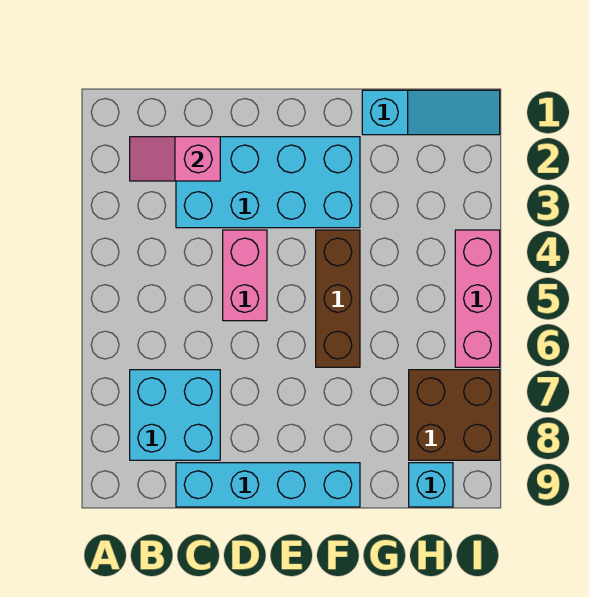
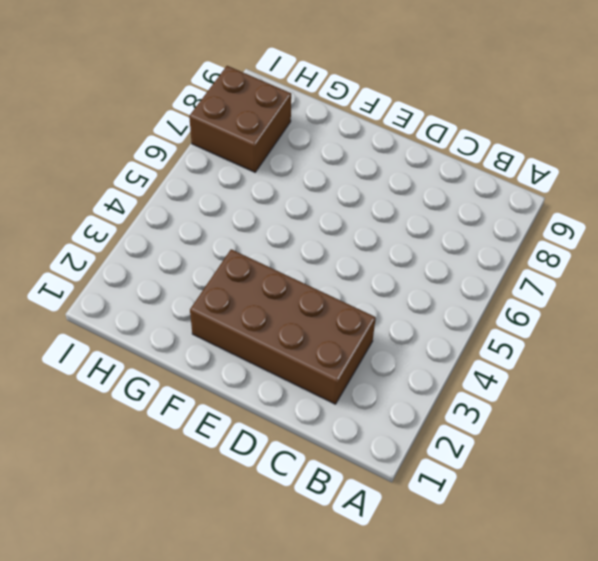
brown 2x4 brick [190,249,376,404] -> cyan 2x4 brick [176,137,360,228]
none -> cyan 2x2 brick [130,370,220,460]
none -> cyan 1x4 brick [176,463,360,507]

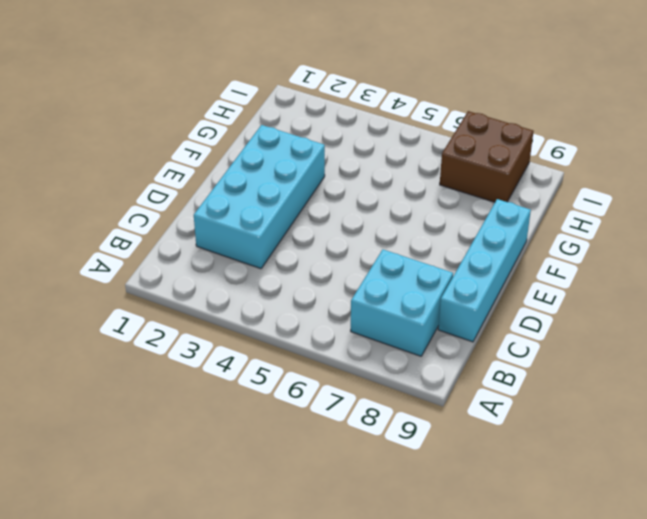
none -> pink 1x2 brick [223,230,267,321]
none -> brown 1x3 brick [316,230,360,367]

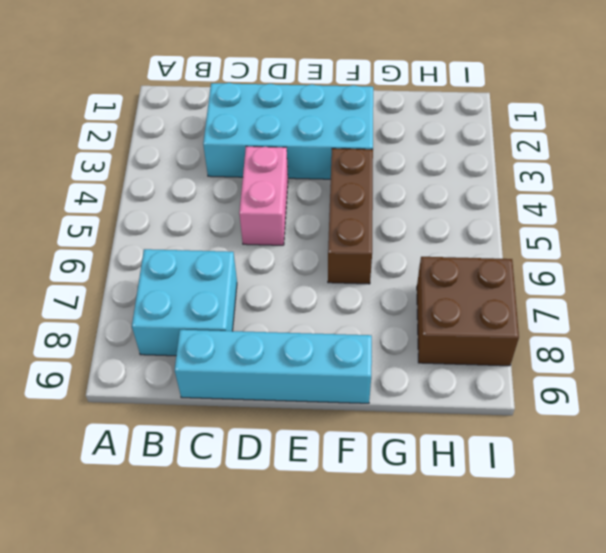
none -> cyan 1x3 slope [362,90,500,135]
none -> cyan 1x1 brick [409,463,453,507]

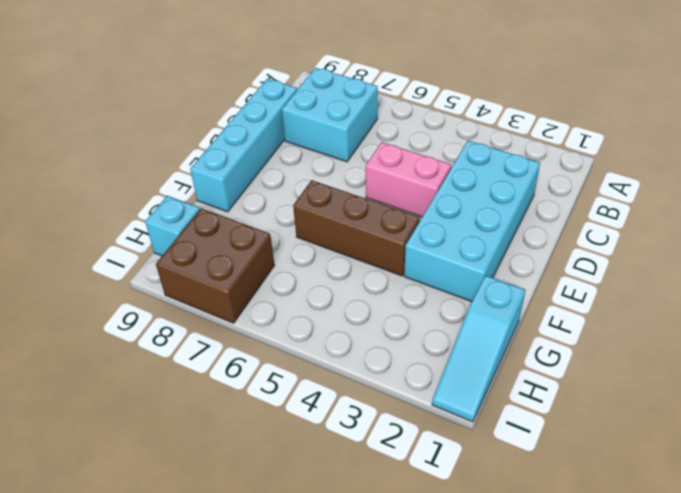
none -> pink 1x3 brick [455,230,500,367]
none -> pink 1x2 slope [130,137,220,181]

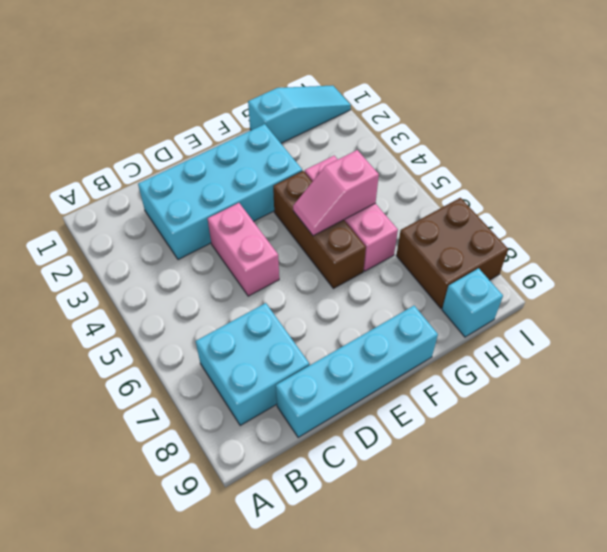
pink 1x2 slope [293,150,379,236] -> pink 1x2 slope moved to [130,137,220,181]
pink 1x3 brick [305,156,398,271] -> pink 1x3 brick moved to [455,230,500,367]

